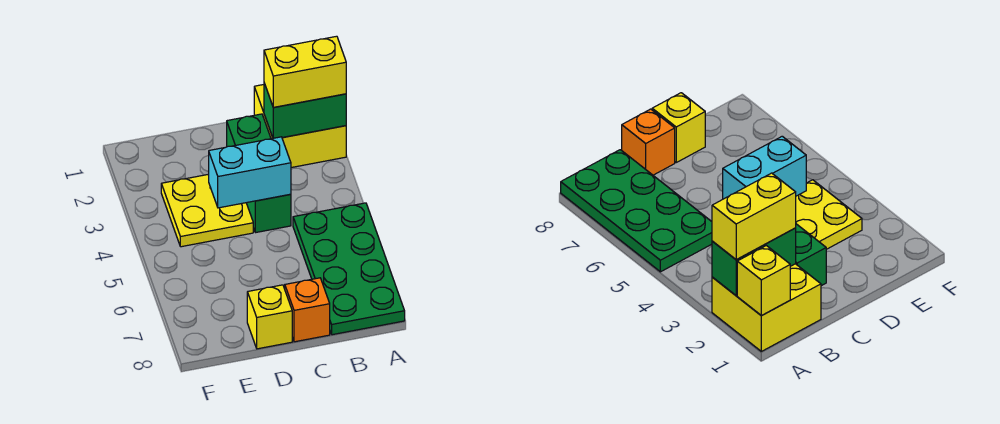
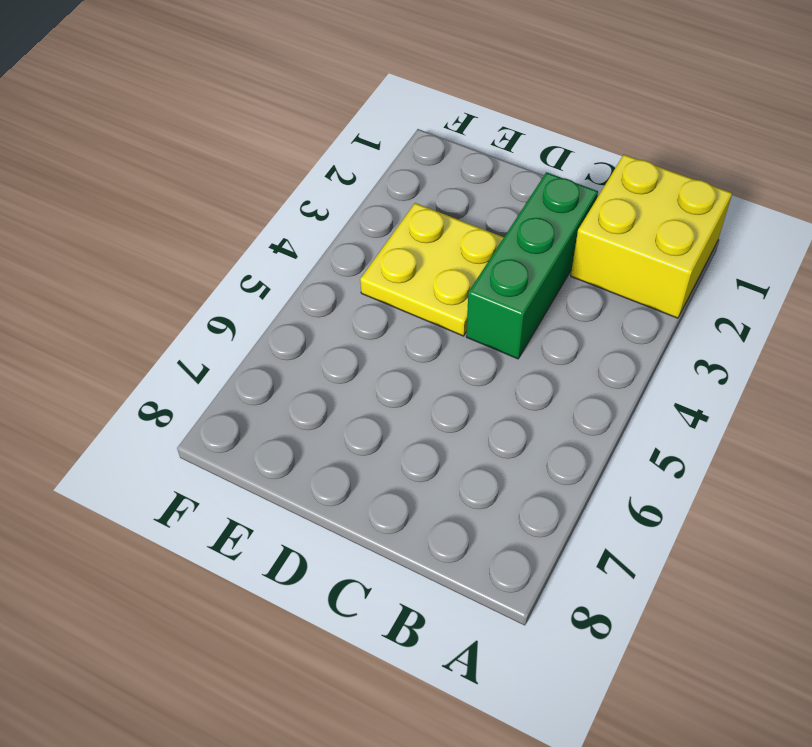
none -> green 2x4 plate [293,203,405,335]
none -> orange 1x1 brick [285,278,330,342]

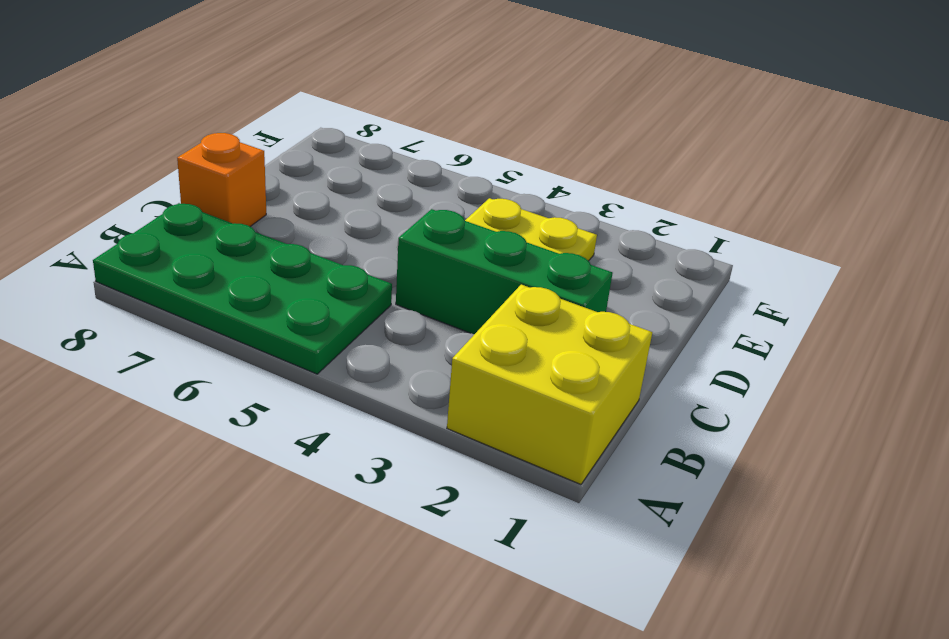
none -> yellow 1x1 brick [247,285,292,349]
none -> yellow 1x1 brick [737,246,790,316]

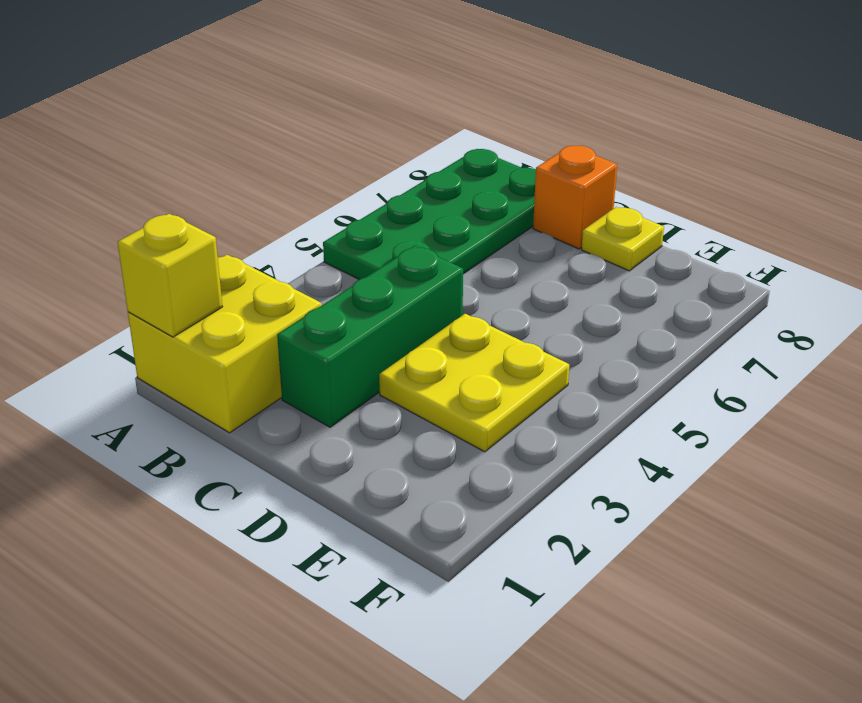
yellow 1x1 plate [582,207,664,271] -> yellow 1x1 brick [247,285,292,349]
none -> green 1x2 brick [264,83,346,138]
none -> cyan 1x2 brick [209,137,291,208]

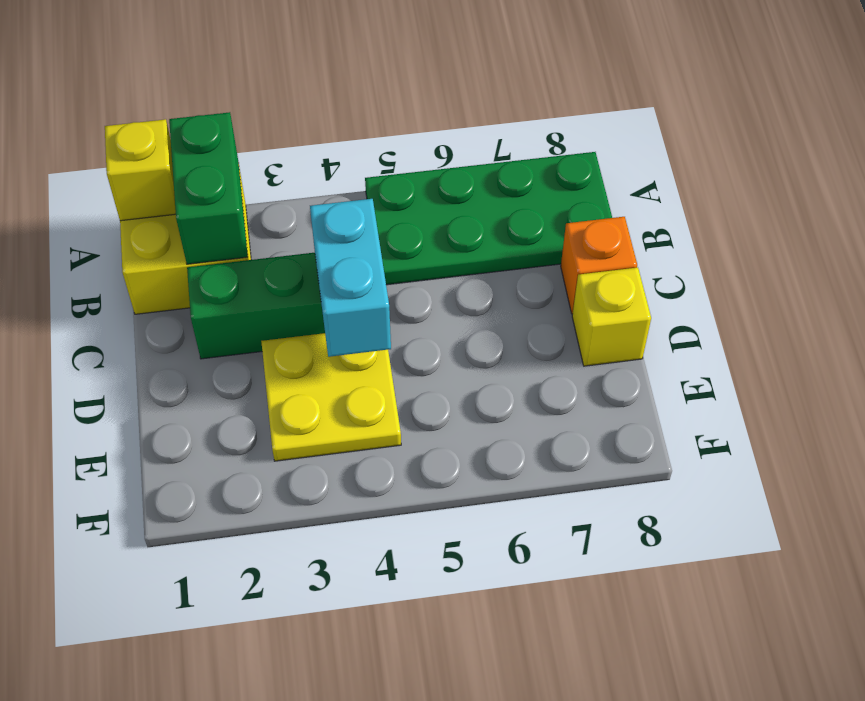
none -> yellow 1x2 brick [264,36,346,107]

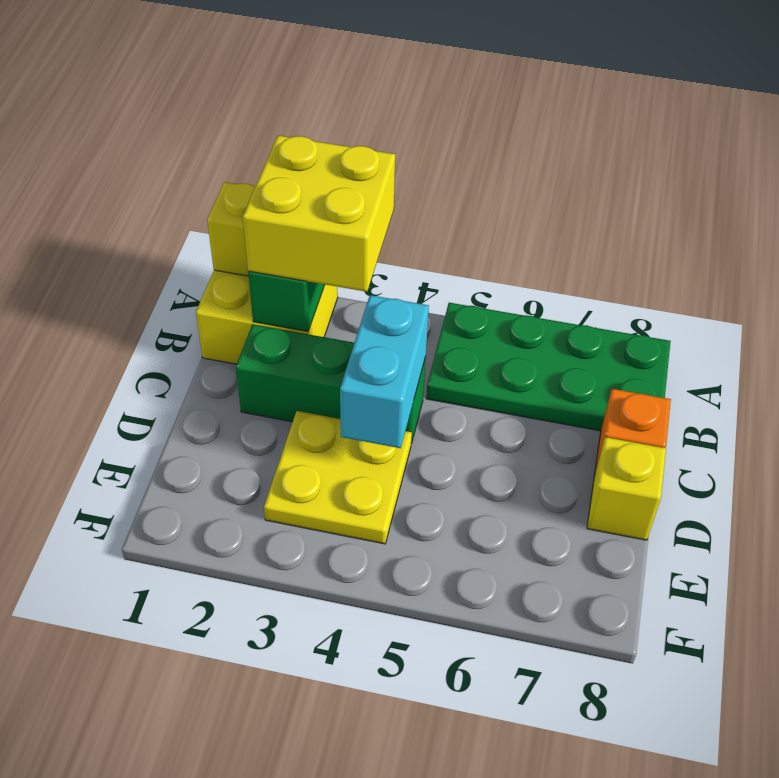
yellow 2x2 brick [243,136,395,292] -> yellow 1x2 brick [264,36,346,107]

